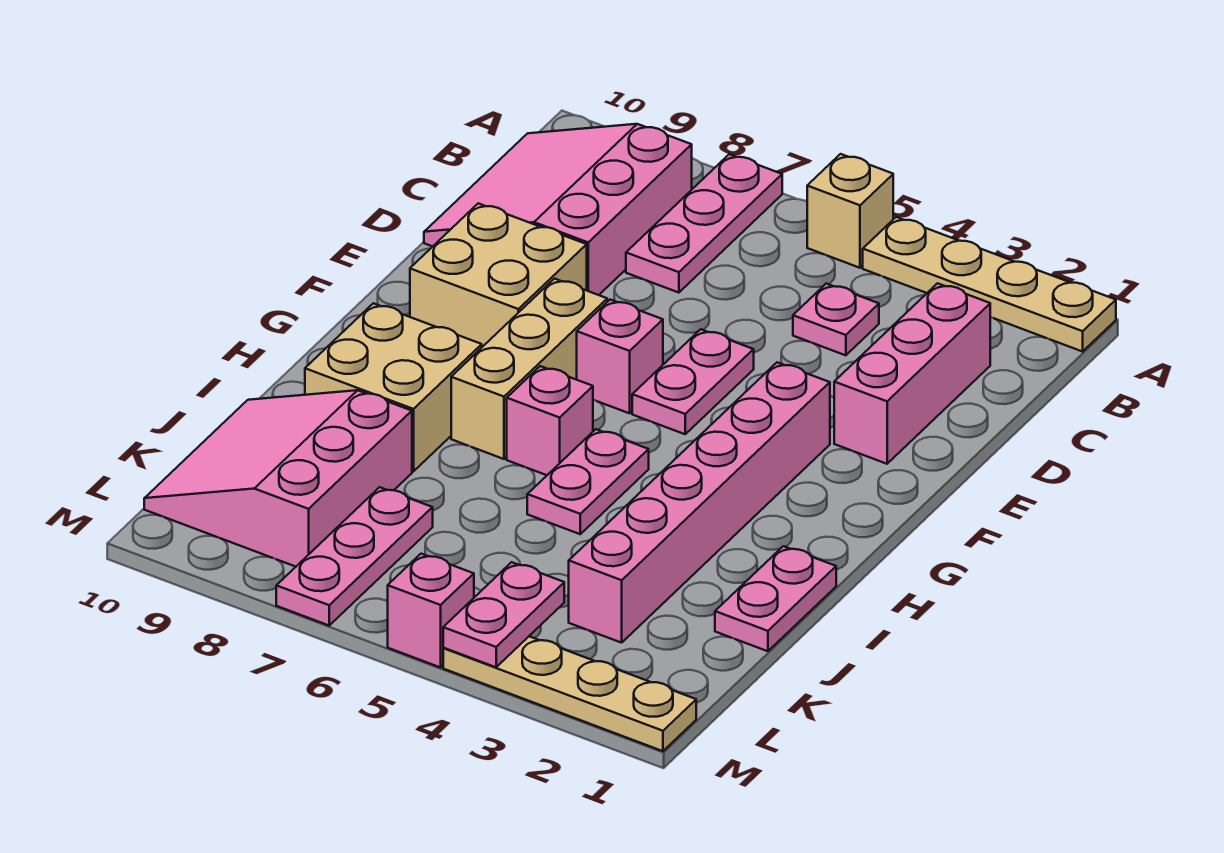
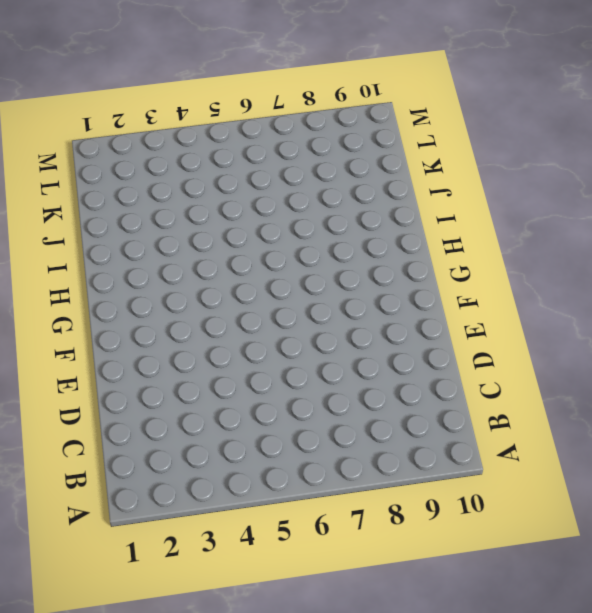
none -> tan 1x4 plate [863,217,1116,352]
none -> tan 1x1 brick [807,154,893,268]
none -> pink 1x3 plate [626,154,782,293]

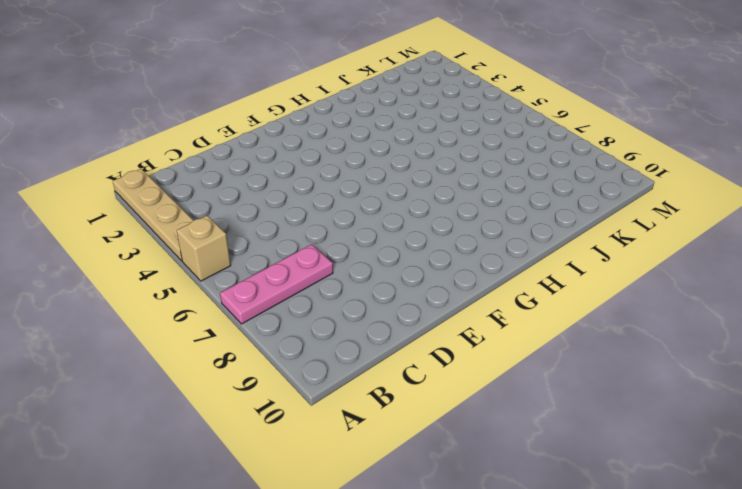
none -> pink 3x3 slope [424,124,692,295]
none -> pink 1x3 brick [834,283,990,464]
none -> pink 1x1 plate [793,284,879,355]

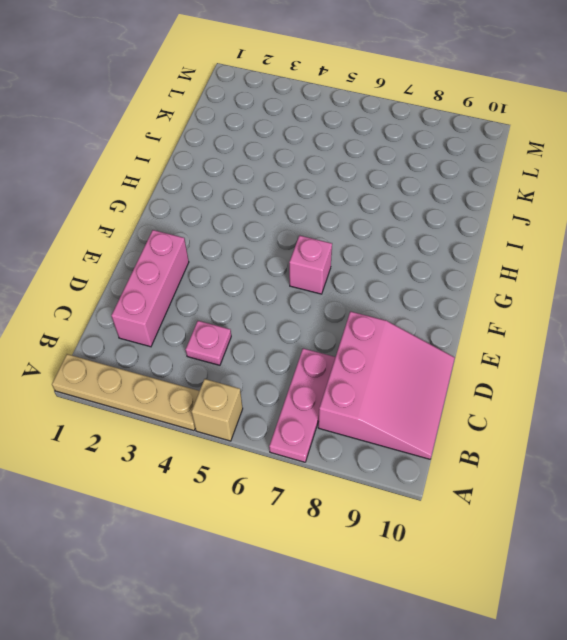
none -> pink 1x2 plate [632,329,754,434]
none -> tan 2x2 brick [410,203,587,347]
none -> pink 1x6 brick [569,362,830,643]

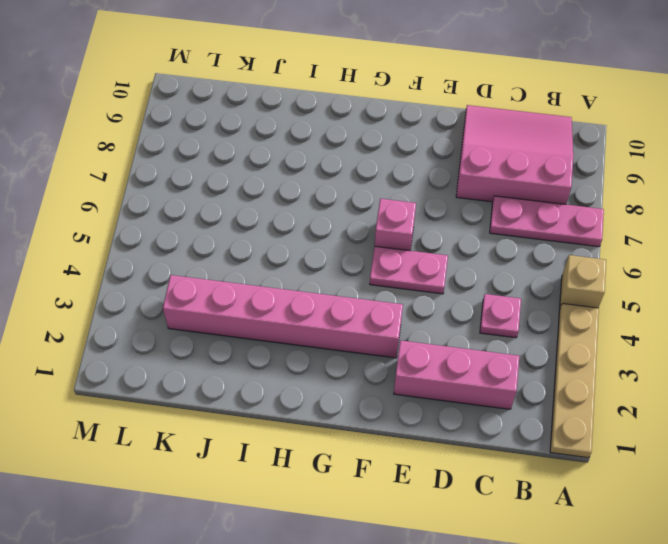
none -> tan 2x2 brick [410,203,587,347]
none -> tan 1x3 brick [451,279,607,459]
none -> pink 1x2 plate [527,429,649,534]

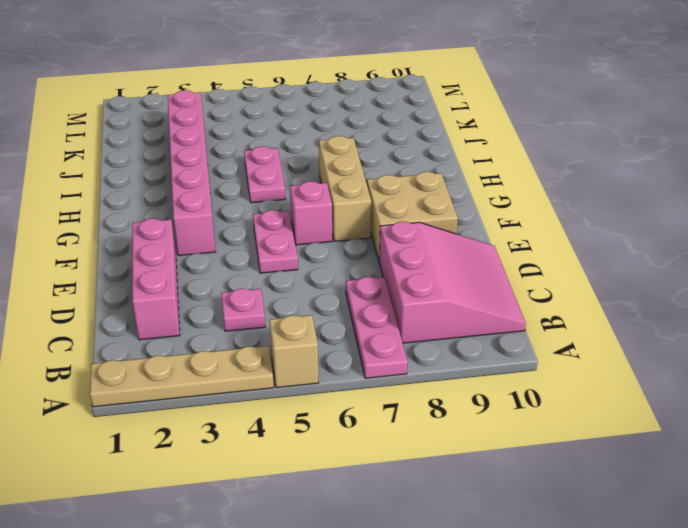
none -> pink 1x1 brick [507,366,593,475]
none -> tan 2x2 brick [305,303,482,471]
none -> pink 1x2 plate [715,546,836,651]

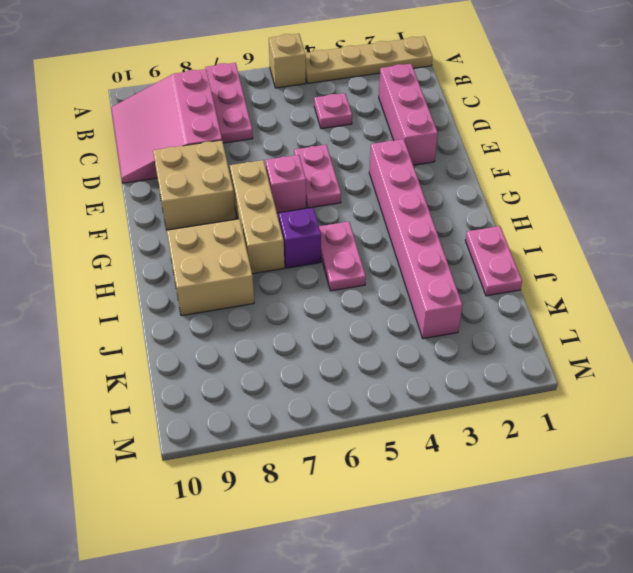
purple 1x1 brick [279,208,321,268] -> pink 1x1 brick [507,366,593,475]
none -> pink 3x3 slope [144,390,412,567]
none -> pink 1x3 plate [276,487,433,625]
none -> tan 1x4 plate [443,636,696,751]

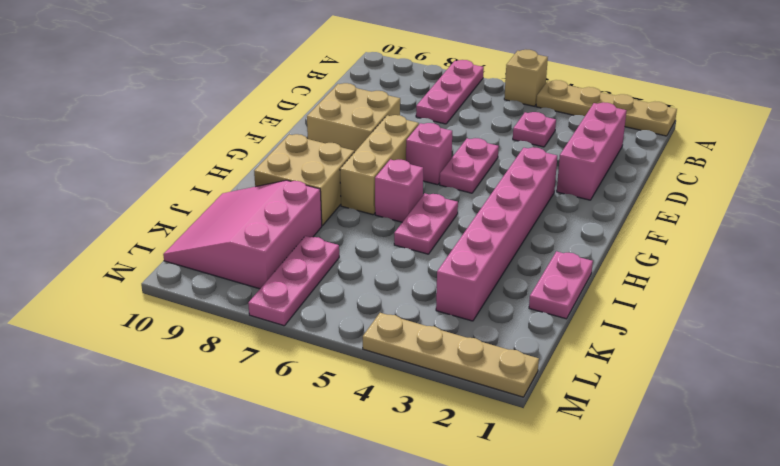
none -> pink 3x3 slope [424,124,692,295]
none -> pink 1x1 brick [388,554,474,667]
none -> pink 1x2 plate [443,562,564,667]

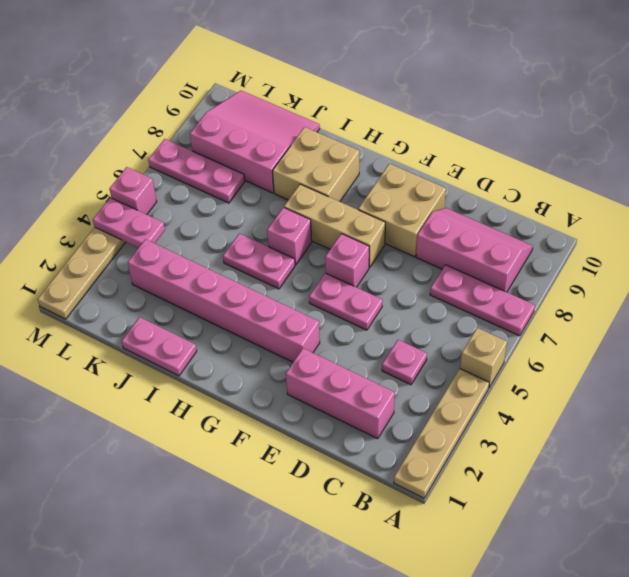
pink 2x3 slope [416,208,533,292] -> pink 3x3 slope [424,124,692,295]

